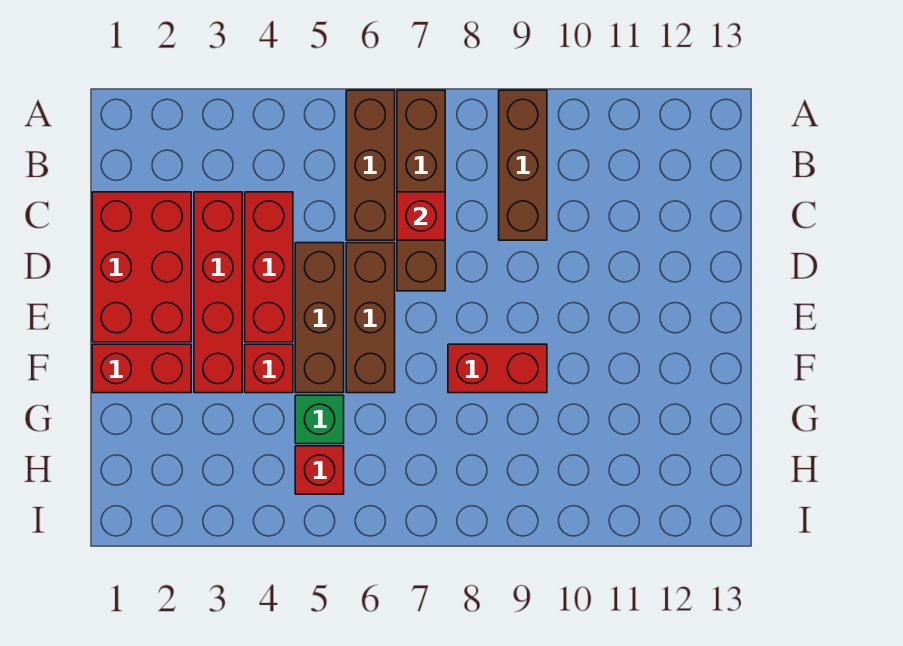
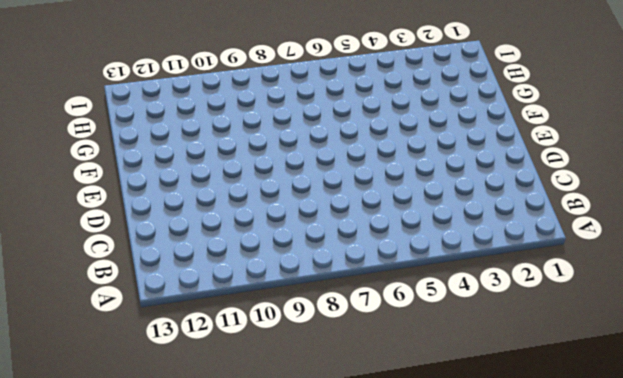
none -> brown 1x3 brick [346,90,395,240]
none -> brown 1x4 brick [397,90,445,291]
none -> brown 1x3 brick [499,90,547,240]

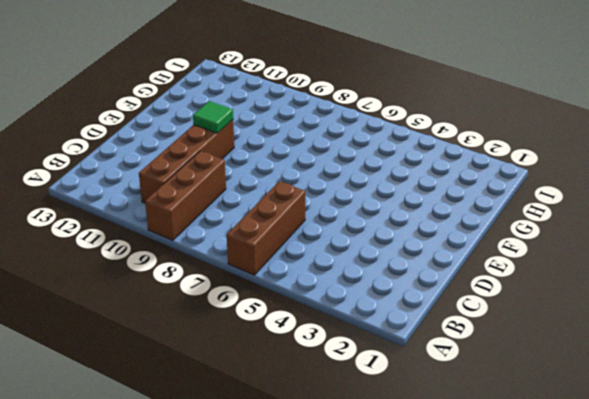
brown 1x4 brick [139,120,234,203] -> brown 1x4 brick moved to [397,90,445,291]
green 1x1 tile [193,101,233,133] -> none
none -> red 2x3 brick [92,192,191,342]
none -> red 1x4 brick [194,192,242,393]
none -> red 1x3 brick [245,192,293,342]

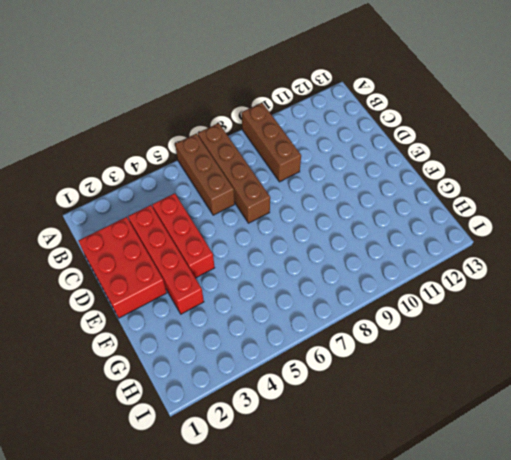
none -> brown 1x3 brick [295,243,344,393]
none -> brown 1x3 brick [346,243,395,393]
none -> red 1x2 brick [92,344,191,393]

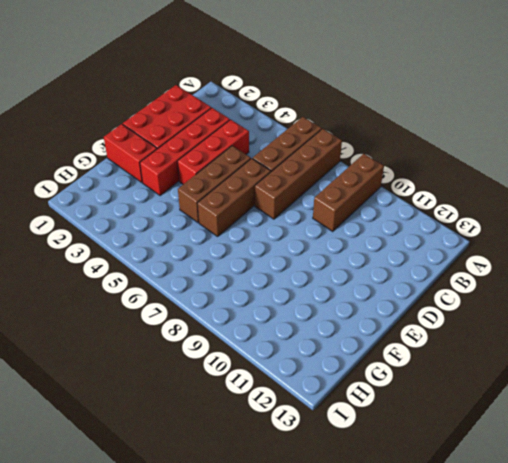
none -> red 1x1 brick [245,344,293,393]
none -> red 1x2 brick [448,344,547,393]
none -> green 1x1 brick [295,395,344,444]

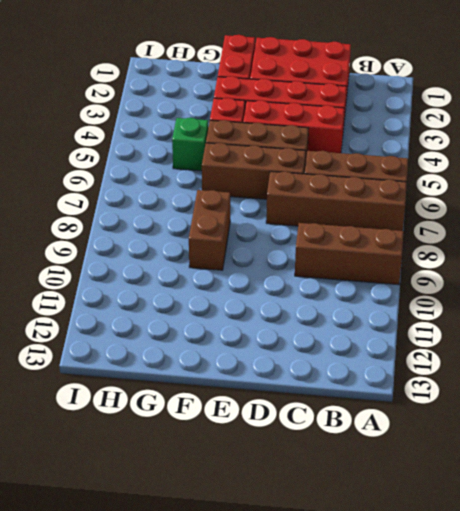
brown 1x2 brick [189,190,230,270] -> red 1x2 brick [448,344,547,393]
none -> red 1x1 brick [295,446,344,494]
none -> red 1x1 brick [397,192,445,240]

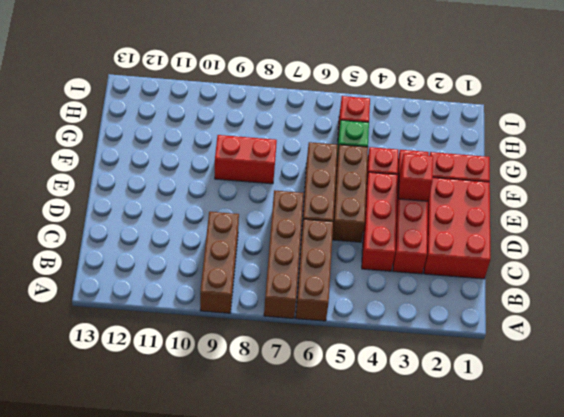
red 1x1 brick [398,154,433,201] -> red 1x1 brick moved to [397,192,445,240]

